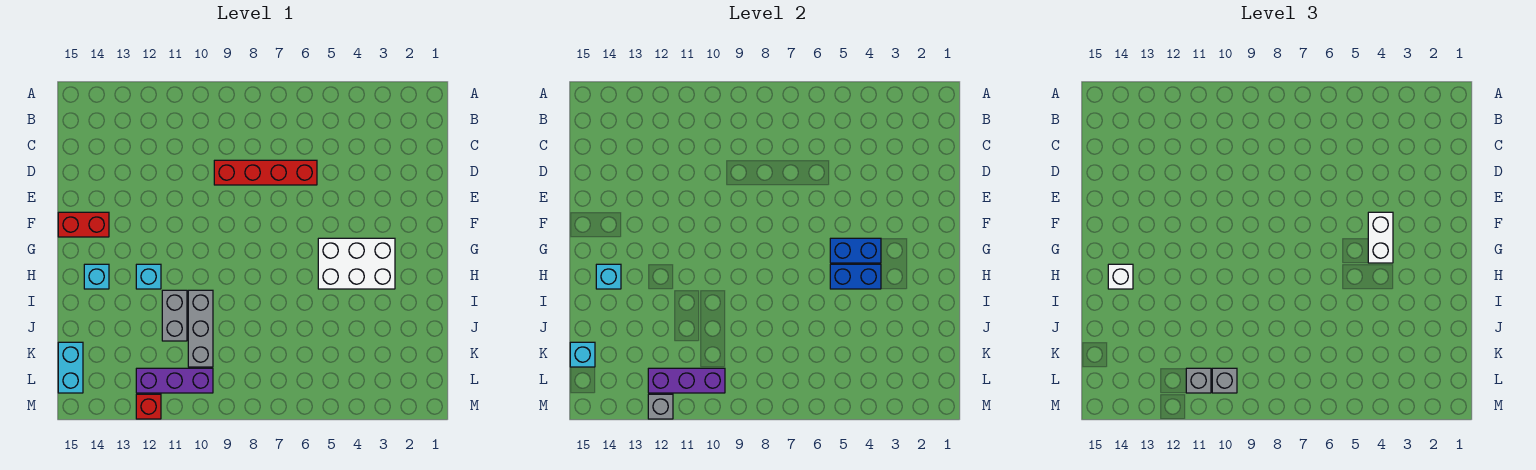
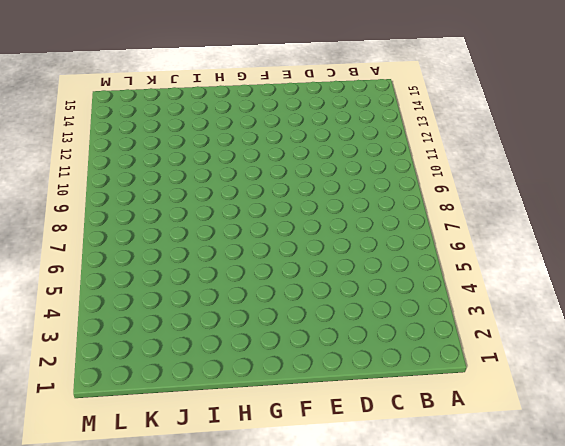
none -> red 1x4 brick [214,160,317,185]
none -> red 1x2 brick [58,212,109,237]
none -> white 2x3 brick [318,238,395,289]

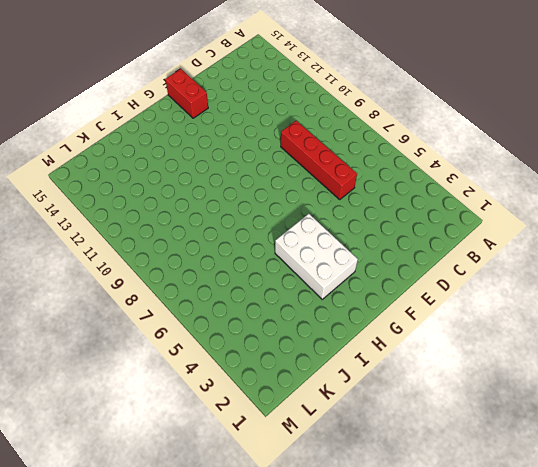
none -> cyan 1x1 brick [136,264,161,289]
none -> cyan 1x1 brick [84,264,109,289]
none -> grey 1x3 brick [188,290,213,367]

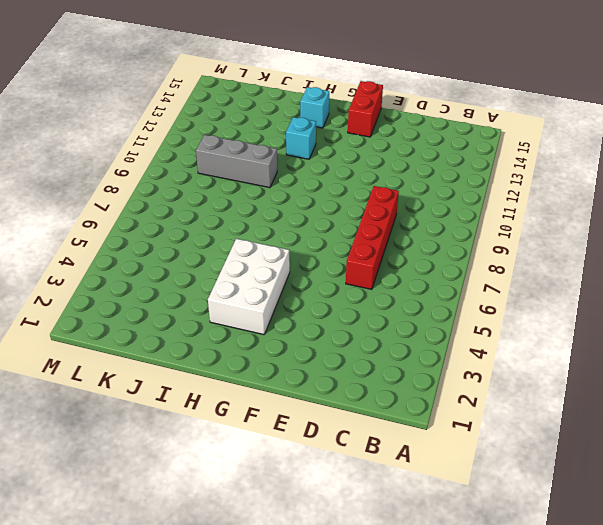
none -> grey 1x2 brick [162,290,187,341]
none -> cyan 1x2 brick [58,342,83,393]
none -> purple 1x3 brick [136,368,213,393]

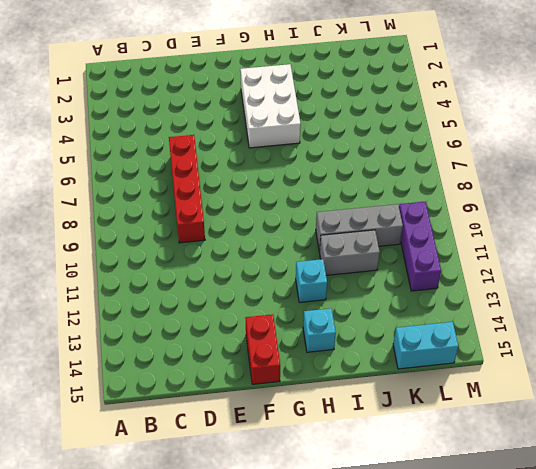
none -> red 1x1 brick [136,394,161,419]
none -> blue 1x2 brick [830,238,881,263]
none -> blue 1x2 brick [830,264,881,289]

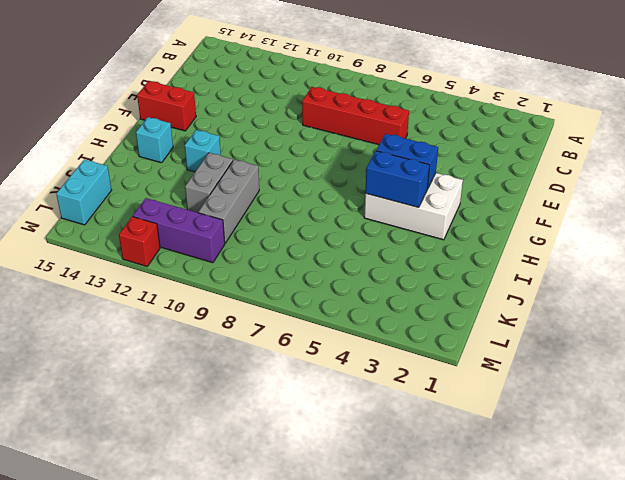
none -> cyan 1x1 brick [596,264,621,289]
none -> cyan 1x1 brick [570,342,595,367]
none -> purple 1x3 brick [648,368,725,393]

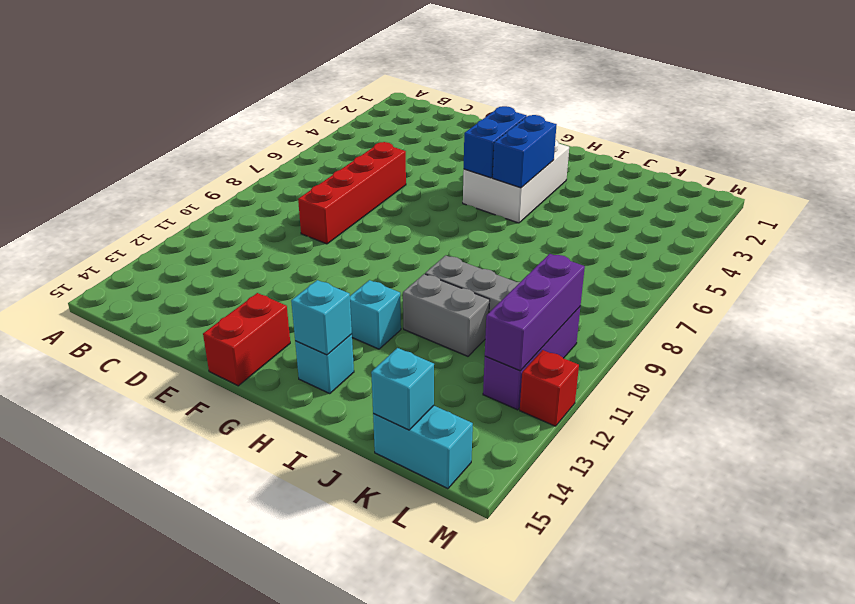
none -> grey 1x1 brick [648,394,673,419]
none -> white 1x2 brick [1368,212,1393,263]
none -> white 1x1 brick [1108,264,1133,289]

